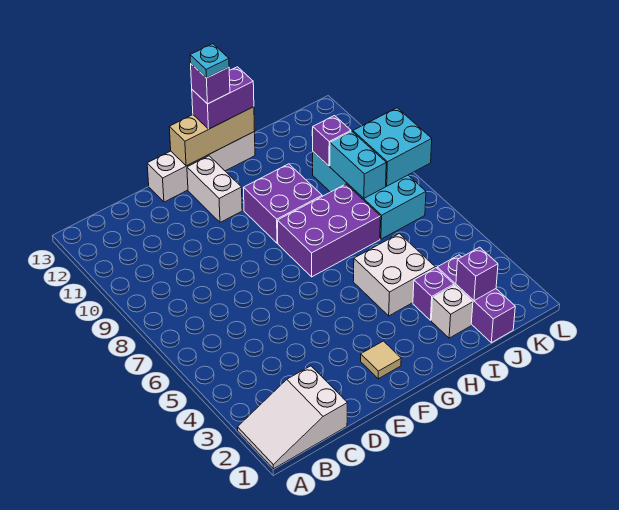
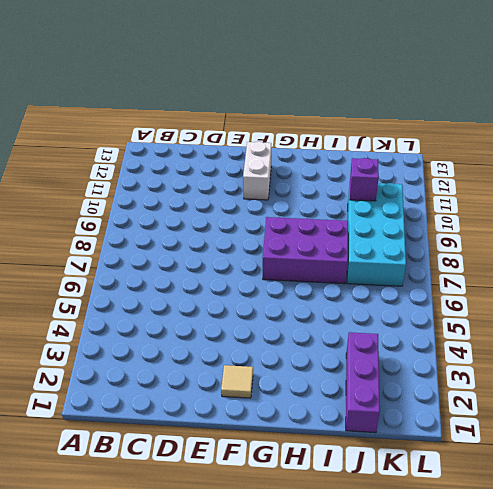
none -> white 2x3 slope [238,366,347,469]
none -> white 1x4 brick [147,132,255,202]
none -> purple 2x2 brick [244,164,322,243]

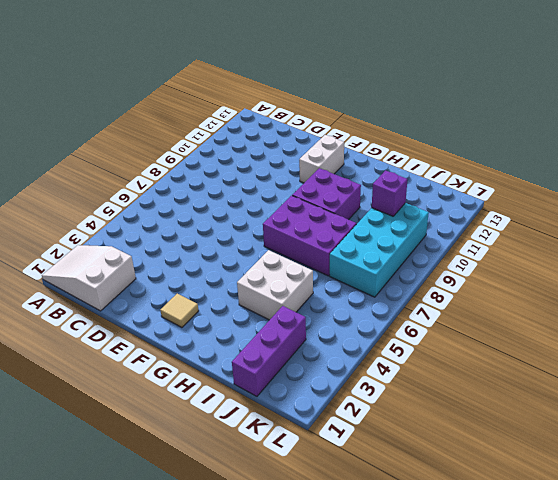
none -> white 1x4 brick [147,132,255,202]
none -> white 1x1 brick [431,285,473,338]
none -> purple 1x1 brick [413,268,454,320]

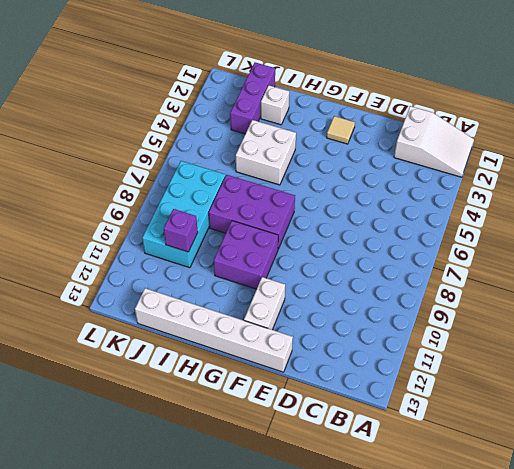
white 1x6 brick [135,288,293,372] -> white 1x4 brick [147,132,255,202]
none -> purple 1x1 brick [413,268,454,320]
none -> tan 1x3 brick [169,107,255,166]
none -> purple 1x1 brick [456,247,498,301]

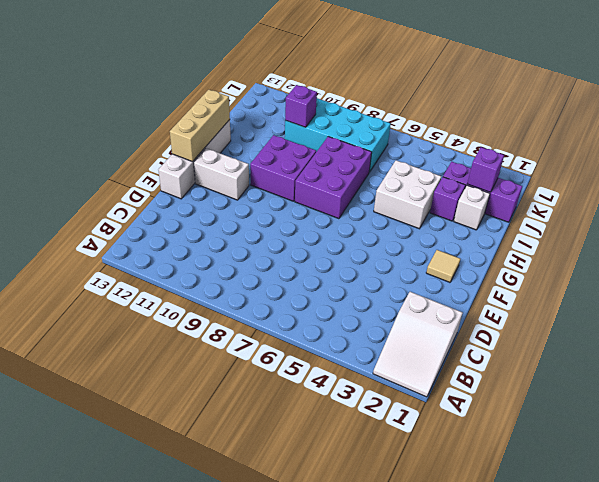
none -> cyan 1x2 brick [330,131,386,198]
none -> cyan 2x2 brick [353,108,432,186]
none -> purple 1x2 brick [192,67,254,129]

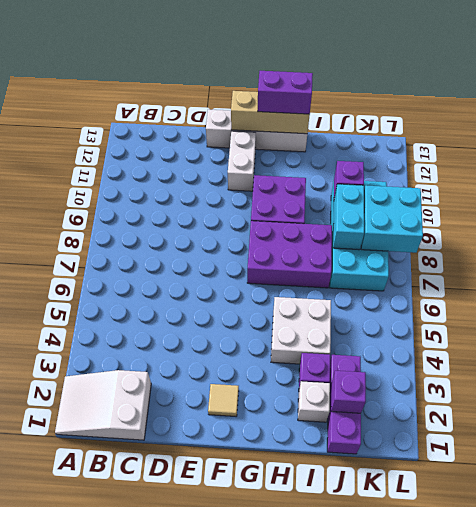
none -> purple 1x1 brick [191,64,230,104]
none -> cyan 1x1 plate [190,44,229,78]

